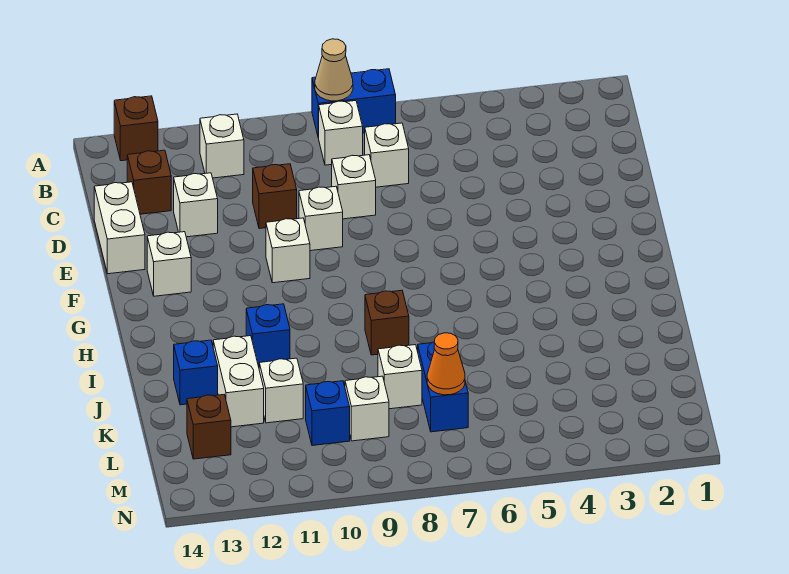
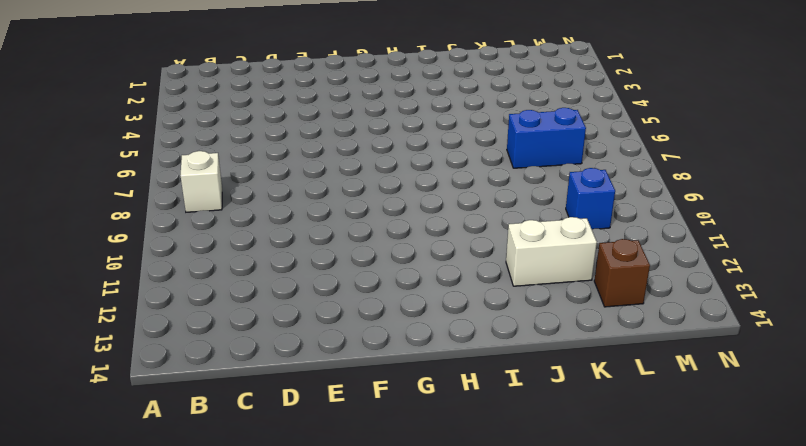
none -> blue 1x2 brick [312,69,396,138]
none -> brown 1x1 brick [114,96,158,161]
none -> white 1x1 brick [200,114,244,178]

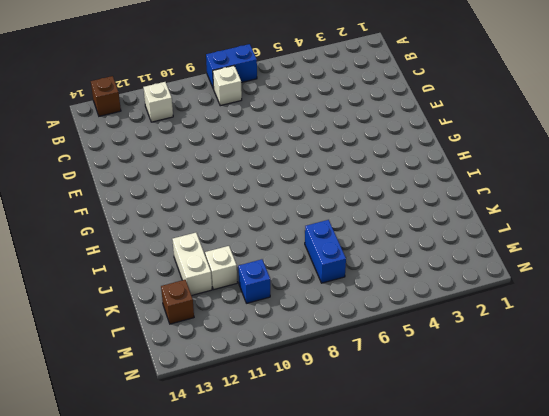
none -> white 1x1 brick [365,123,409,187]
none -> brown 1x1 brick [127,150,171,214]
none -> white 1x1 brick [332,155,376,219]

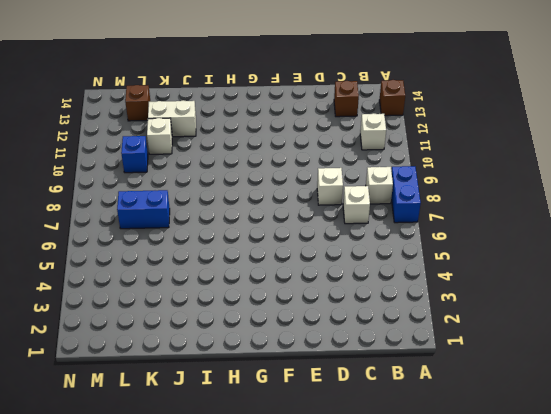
none -> brown 1x1 brick [253,164,297,229]
none -> white 1x1 brick [174,173,218,237]
none -> white 1x2 brick [94,182,145,274]

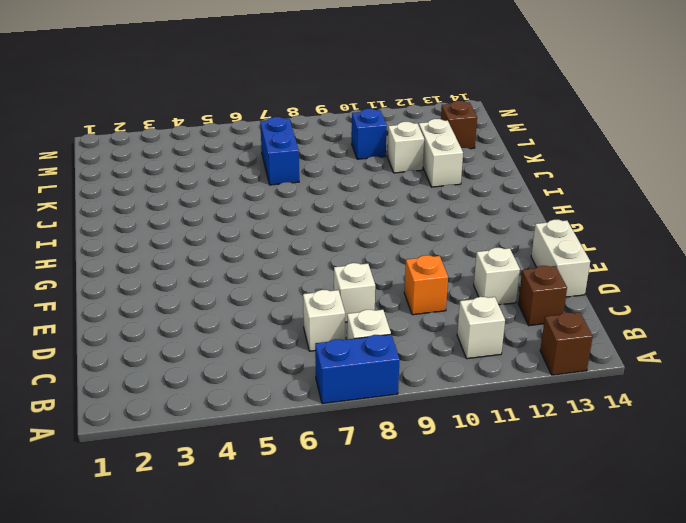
orange 1x1 brick [404,255,448,315] -> brown 1x1 brick [253,164,297,229]
none -> white 1x1 brick [299,186,343,251]
none -> white 1x1 brick [266,218,310,283]
none -> white 1x1 brick [147,232,191,296]

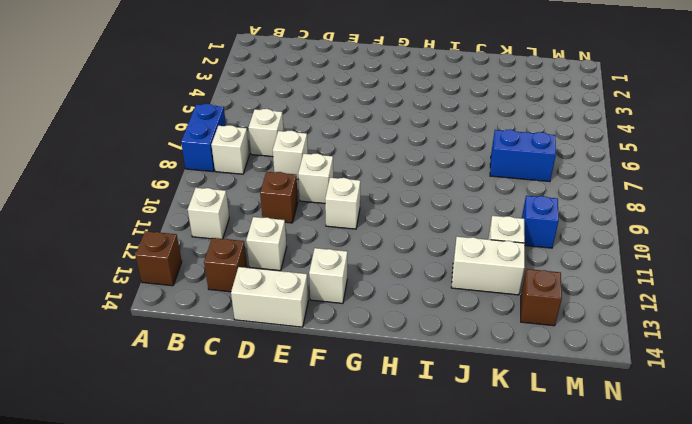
none -> brown 1x1 brick [365,290,409,355]
none -> blue 1x1 brick [246,304,290,367]
none -> blue 1x1 brick [174,340,218,405]

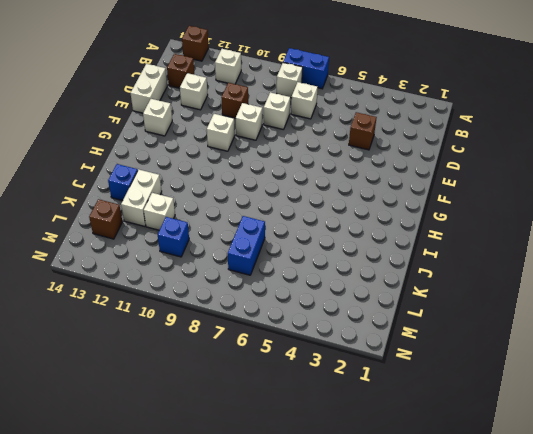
brown 1x1 brick [349,112,377,150] -> brown 1x1 brick moved to [365,290,409,355]
none -> blue 1x1 brick [246,304,290,367]
none -> white 1x1 brick [378,345,422,409]
none -> white 1x1 brick [345,376,389,441]

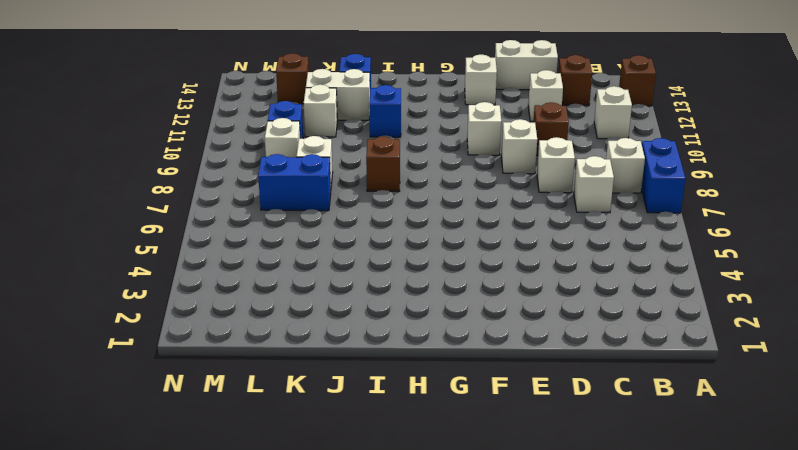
none -> tan 1x1 cone [315,39,353,101]
none -> orange 1x1 cone [427,333,465,395]

